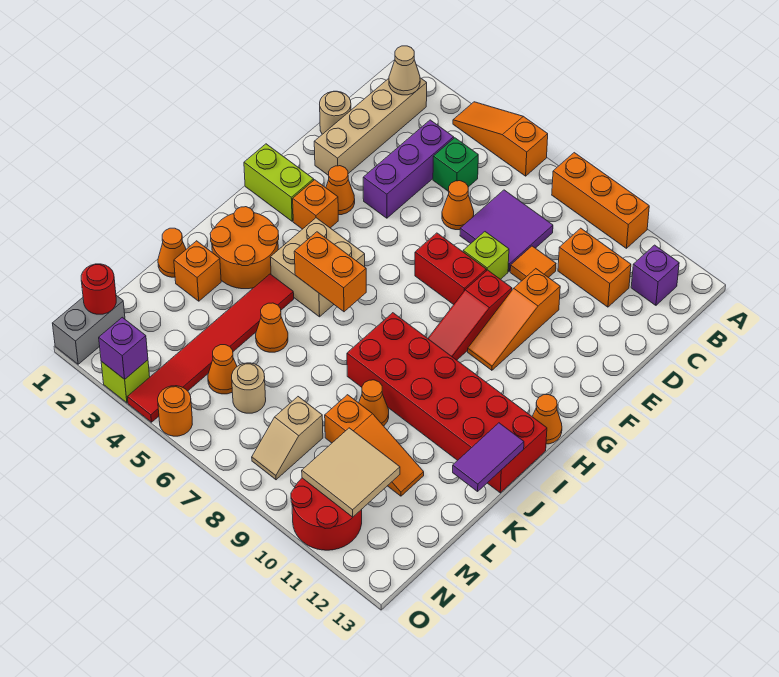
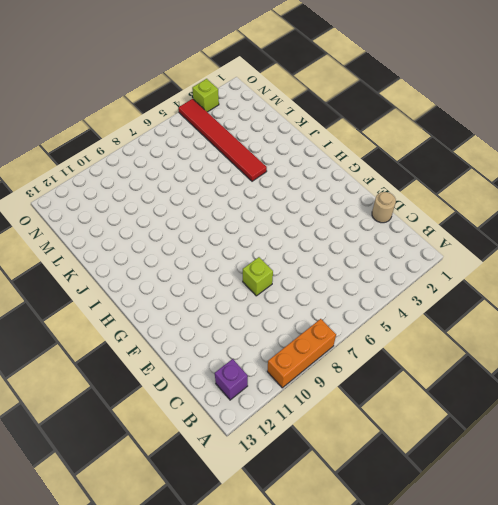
none -> orange 1x3 slope [453,102,548,176]
none -> tan 1x4 brick [314,78,427,176]
none -> purple 1x3 brick [363,120,454,218]
none -> green 1x1 brick [433,138,478,191]

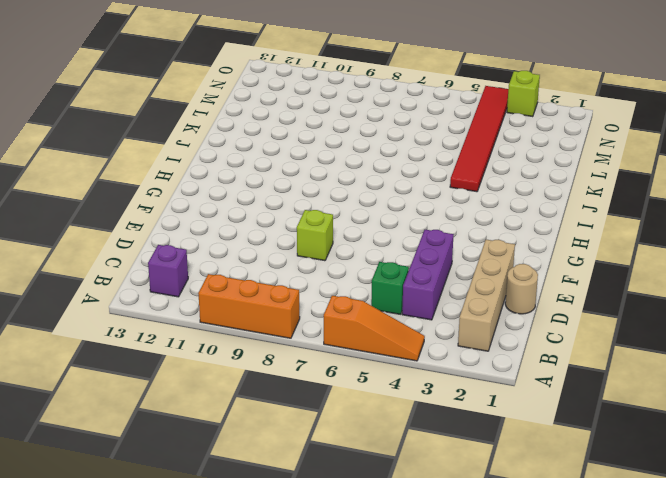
none -> purple 2x2 tile [460,190,553,271]
none -> orange 1x2 brick [558,228,631,307]
none -> orange 1x1 cone [442,181,474,230]
none -> orange 1x1 tile [510,246,556,281]

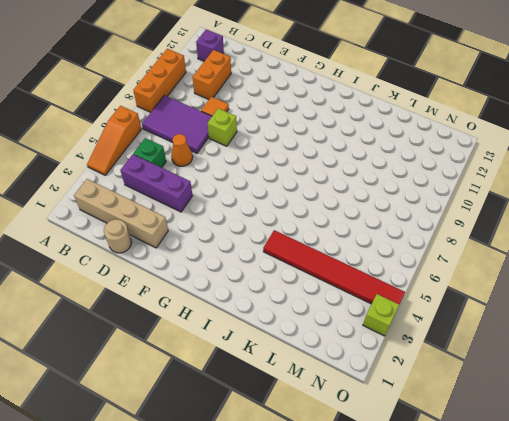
purple 2x3 tile [142,95,212,153] -> purple 2x2 tile [460,190,553,271]
none -> orange 1x3 slope [468,269,560,370]
none -> orange 1x1 cone [326,166,355,215]
none -> red 1x2 brick [415,233,486,304]
none -> red 1x3 slope [428,270,512,360]

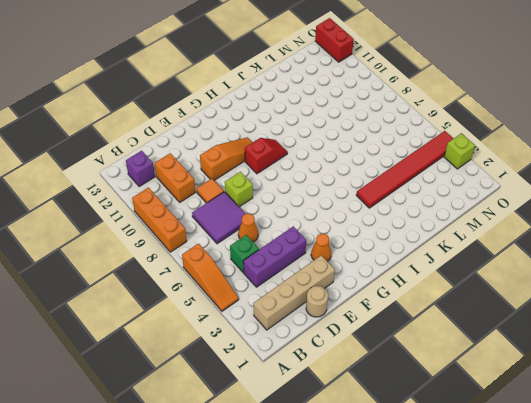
red 1x2 slope [245,138,287,174] -> red 1x3 slope [428,270,512,360]
red 1x2 brick [315,18,354,62] -> red 1x2 brick moved to [415,233,486,304]
none -> lime 1x2 brick [244,144,314,221]
none -> orange 1x1 brick [293,180,338,229]
none -> tan 2x2 brick [270,218,365,317]
none -> orange 1x1 cone [532,395,562,444]

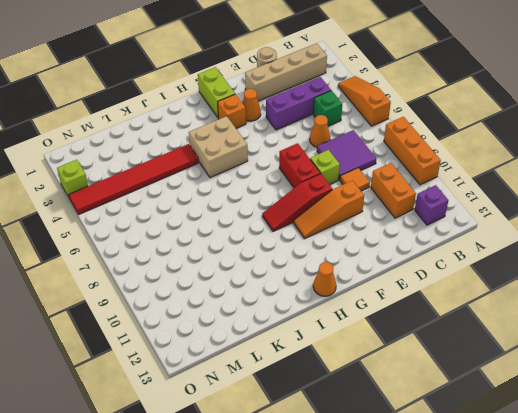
none -> orange 2x2 round brick [210,207,279,289]
none -> red 2x6 brick [347,313,547,493]
none -> orange 1x1 cone [158,228,186,277]
none -> orange 1x1 brick [174,241,221,301]

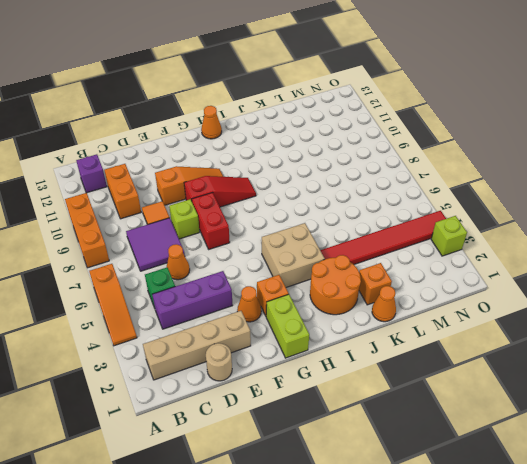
none -> red 2x6 brick [347,313,547,493]
none -> orange 1x1 cone [256,303,288,352]
none -> orange 1x1 cone [359,380,389,426]
none -> orange 1x3 slope [325,395,424,496]

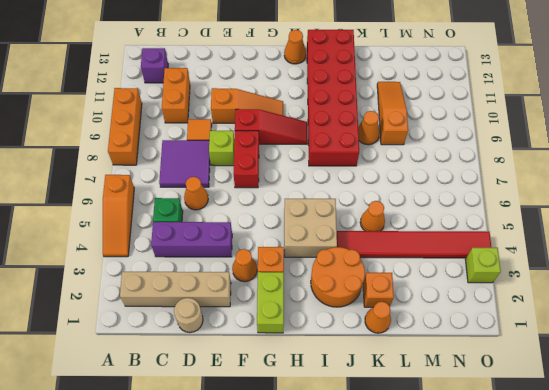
none -> orange 1x1 cone [208,345,237,394]
none -> tan 1x1 round brick [232,363,266,413]
none -> tan 1x2 slope [252,397,323,480]
none -> grey 1x2 brick [52,295,125,364]

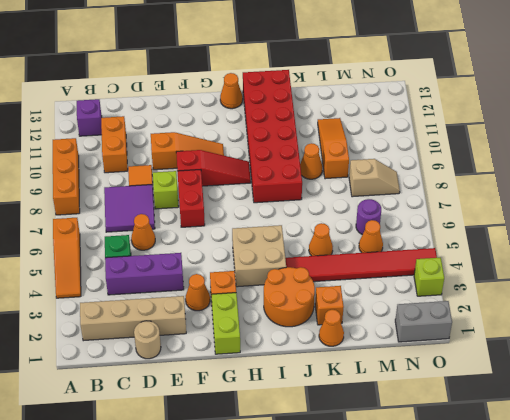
purple 1x1 round brick [356,199,381,235] -> tan 1x1 round brick [232,363,266,413]
none -> red 2x2 round brick [291,478,362,550]
none -> orange 1x1 round brick [158,386,192,436]
none -> tan 1x1 cone [389,46,420,95]
none -> orange 1x2 brick [294,232,366,312]

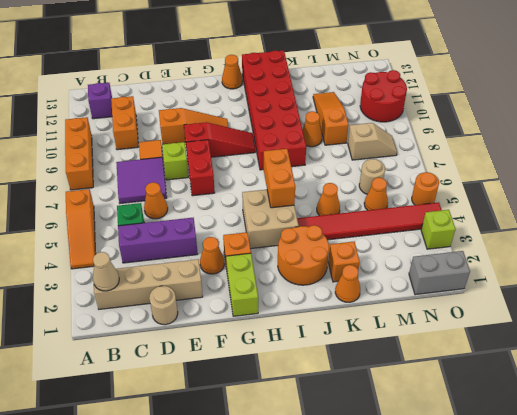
none -> purple 1x2 tile [453,423,524,491]
none -> tan 2x2 tile [302,428,400,517]
none -> red 1x1 round brick [81,264,116,314]
none -> purple 1x1 brick [99,317,148,379]

